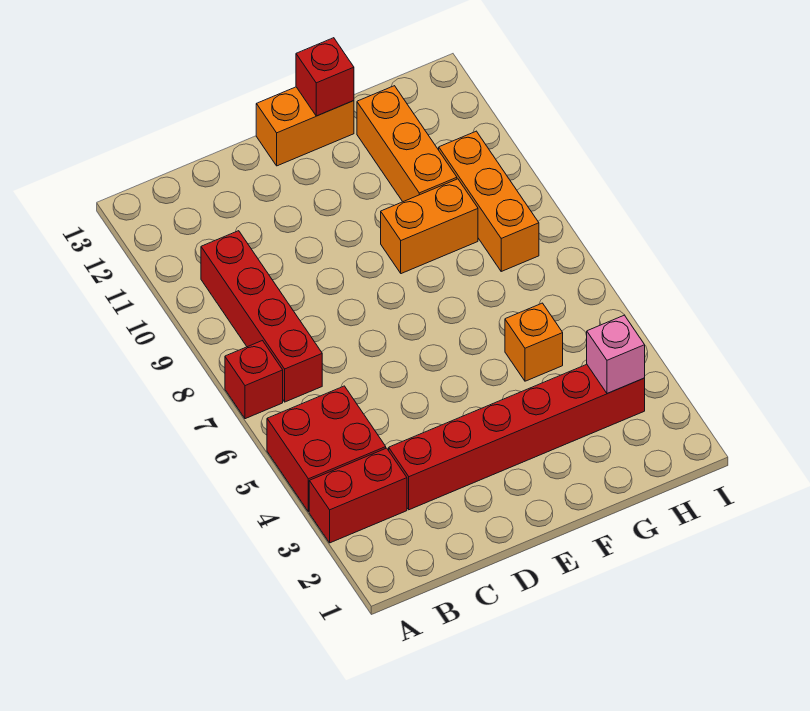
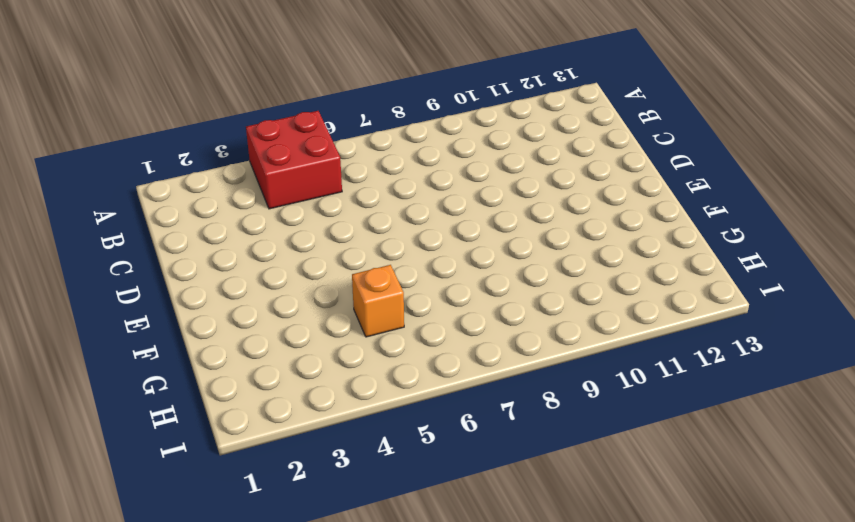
none -> red 1x2 brick [309,448,407,543]
none -> red 1x1 brick [225,341,283,419]
none -> red 1x4 brick [201,231,322,402]

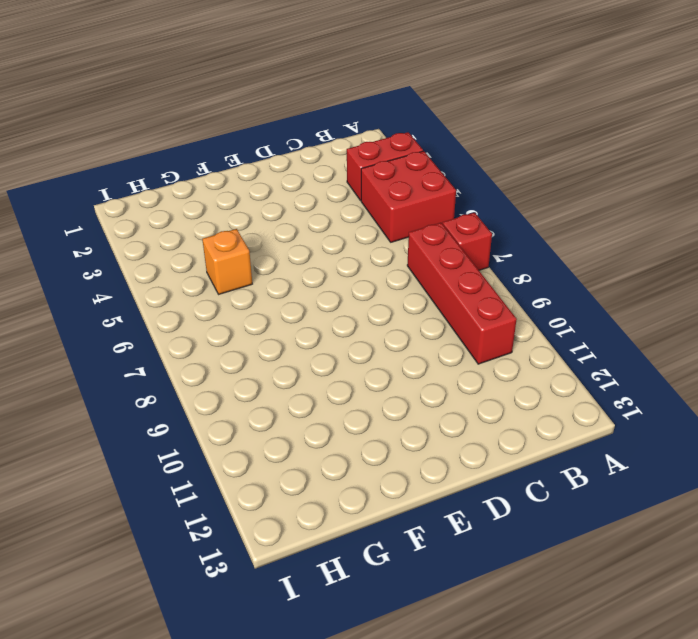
none -> red 1x6 brick [389,364,645,510]
none -> orange 1x2 brick [256,87,354,166]
none -> orange 1x2 brick [381,179,478,274]

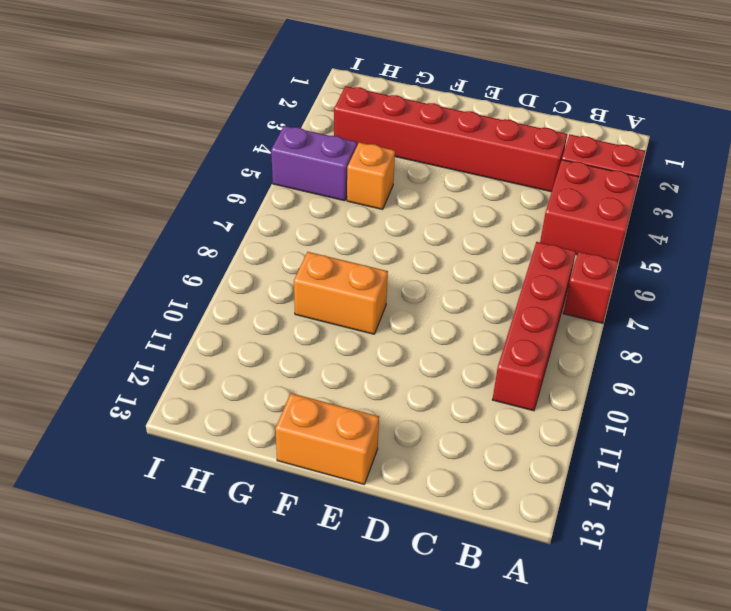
purple 1x2 brick [271,126,357,201] -> none
none -> orange 1x3 brick [357,86,457,202]
none -> orange 1x3 brick [439,131,539,271]
none -> red 1x1 brick [296,38,354,116]

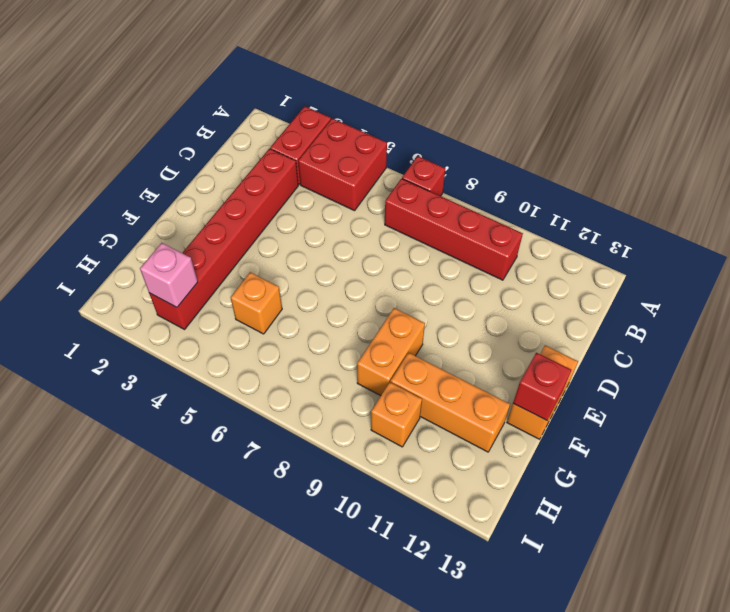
orange 1x1 brick [371,382,422,447] -> orange 1x3 brick [439,131,539,271]

